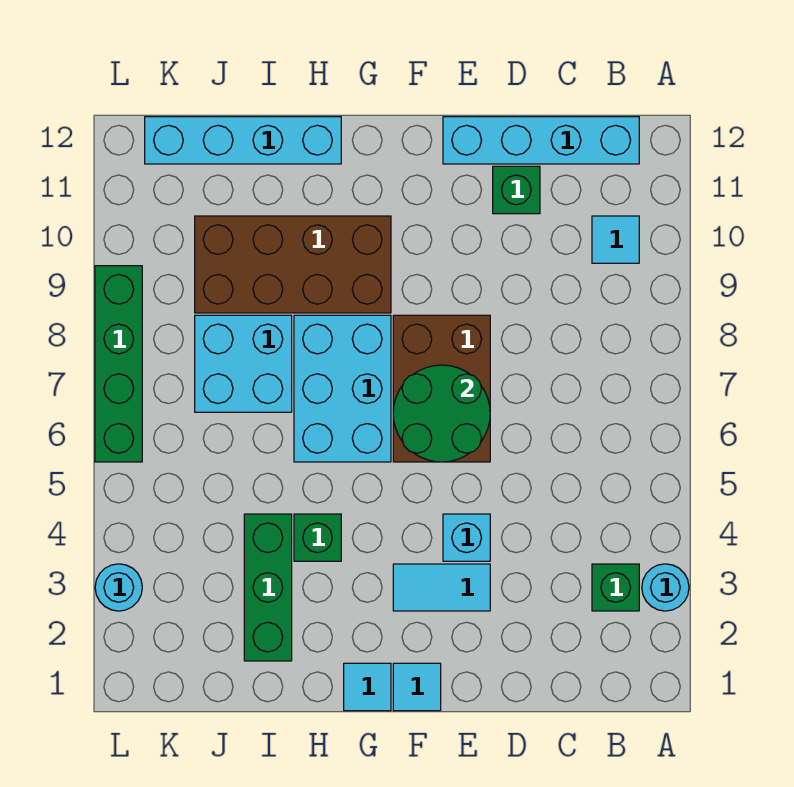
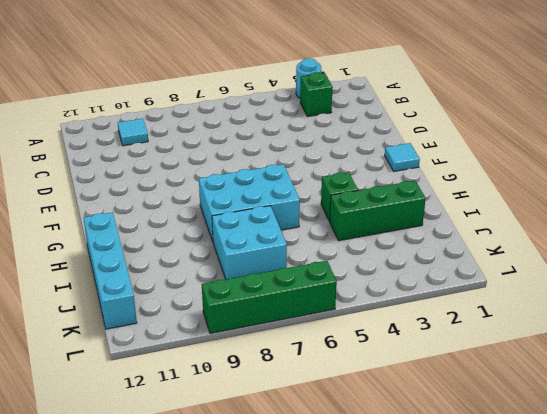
none -> cyan 1x4 brick [443,117,639,164]
none -> green 1x1 brick [493,166,540,214]
none -> cyan 1x2 tile [393,564,490,611]

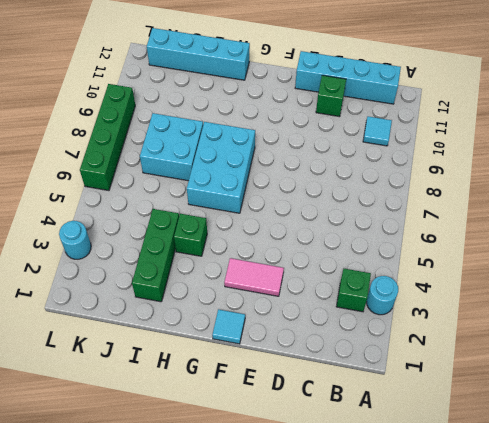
pink 1x2 tile [224,258,284,296] -> cyan 1x2 tile [393,564,490,611]
none -> cyan 1x1 brick [443,514,490,561]
none -> brown 2x3 brick [393,315,490,462]
none -> cyan 1x1 tile [344,663,391,711]

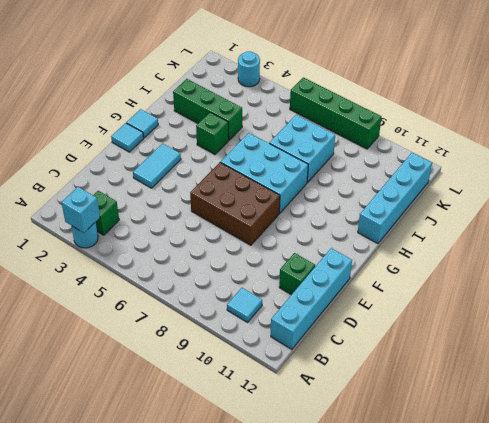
cyan 1x1 brick [61,187,100,233] -> cyan 1x1 brick moved to [443,514,490,561]
none -> brown 2x4 brick [195,216,391,313]
none -> green 2x2 round brick [393,365,490,462]

